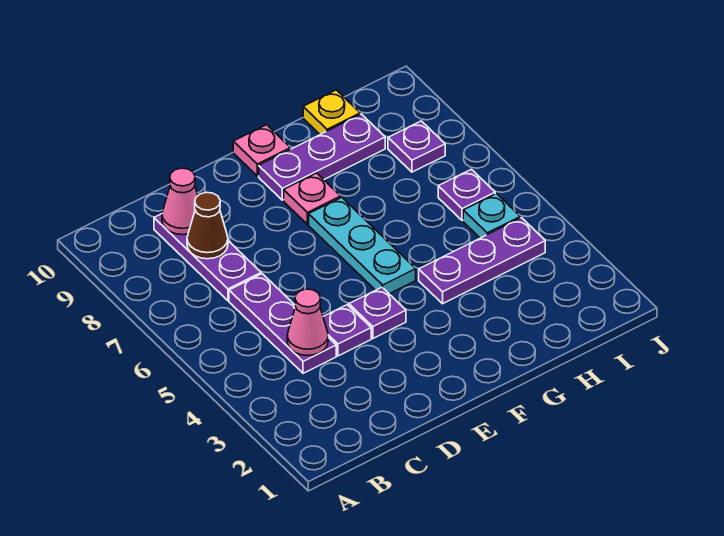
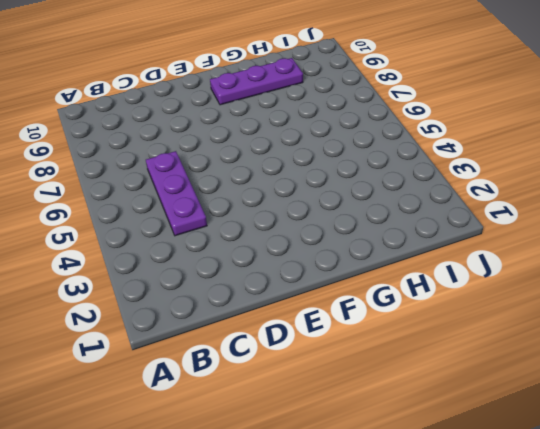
none -> purple 1x3 plate [154,214,261,301]
none -> purple 1x1 plate [323,305,371,356]
none -> purple 1x1 plate [349,287,406,338]

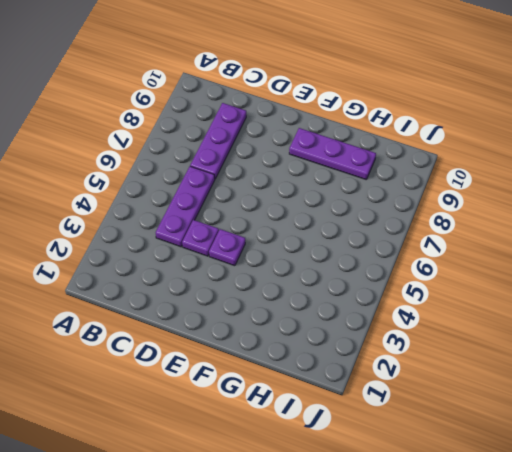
none -> cyan 1x3 plate [309,197,416,294]
none -> pink 1x1 plate [284,173,341,224]
none -> pink 1x1 plate [233,125,291,176]

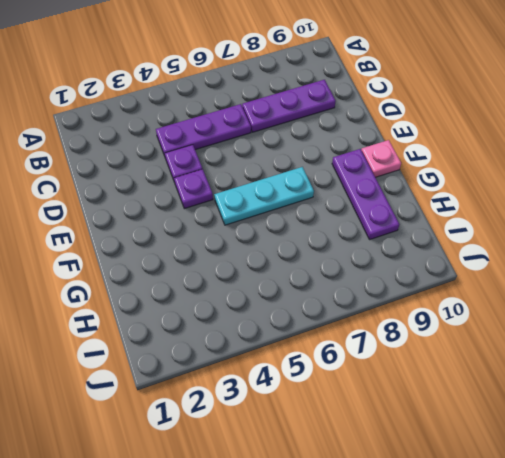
none -> pink 1x1 plate [284,173,341,224]
none -> purple 1x3 plate [419,218,545,304]
none -> yellow 1x1 plate [303,90,360,134]

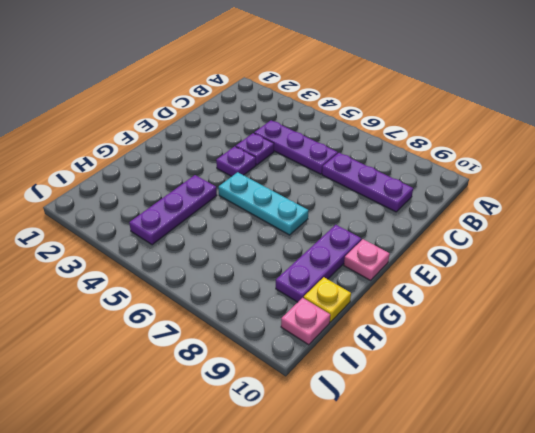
pink 1x1 plate [281,298,330,345] -> pink 1x1 plate moved to [284,173,341,224]
none -> cyan 1x1 plate [463,194,520,238]
none -> purple 1x1 plate [438,169,495,221]
none -> purple 1x1 plate [388,121,445,172]

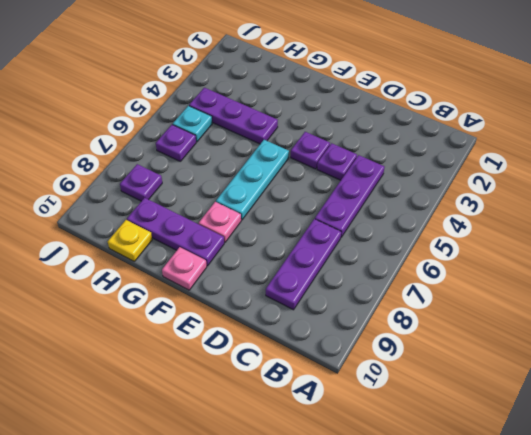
none -> pink 1x1 cone [287,289,328,356]
none -> brown 1x1 cone [187,192,228,259]
none -> pink 1x1 cone [162,168,198,235]

